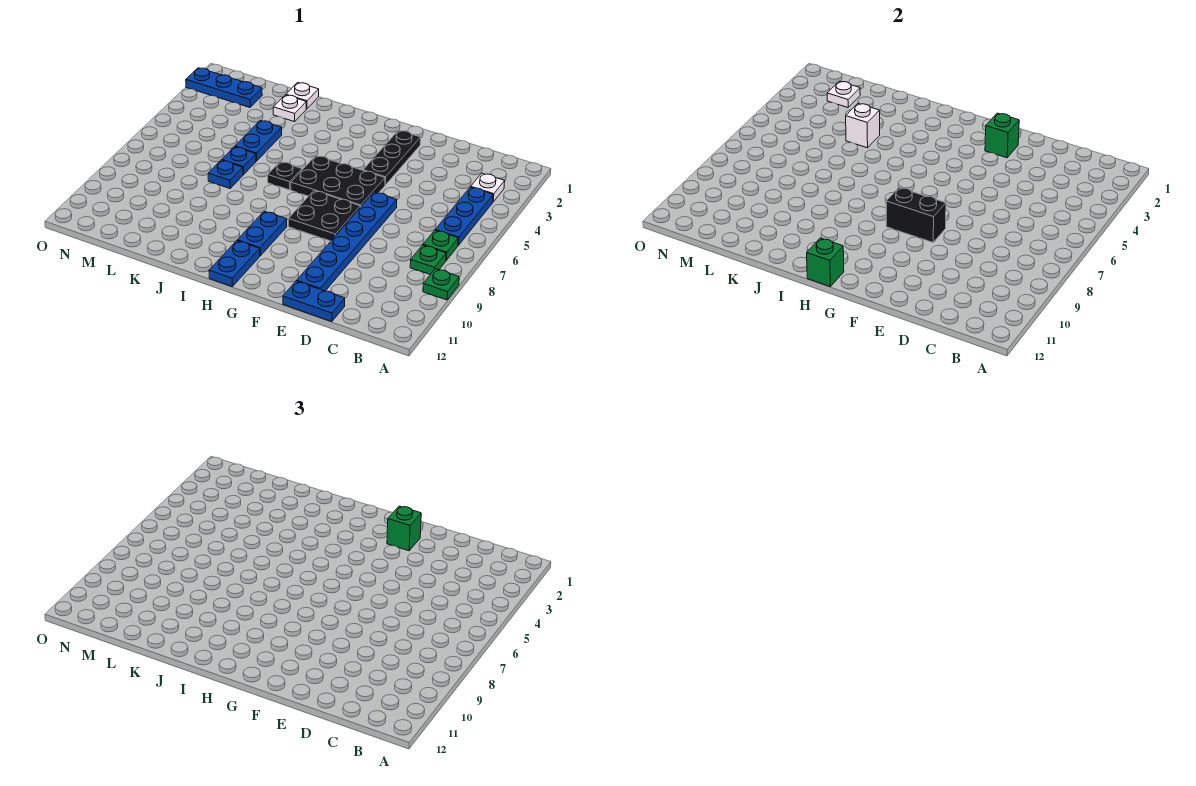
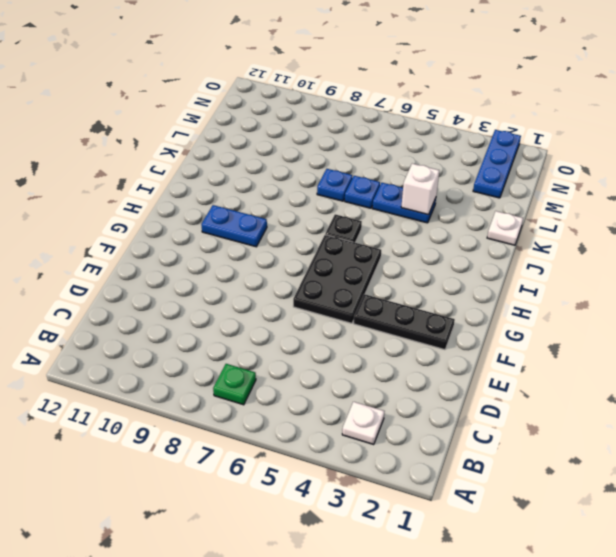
none -> green 1x1 plate [423,269,459,300]
none -> blue 1x3 plate [436,187,493,245]
none -> green 1x1 plate [410,245,446,274]

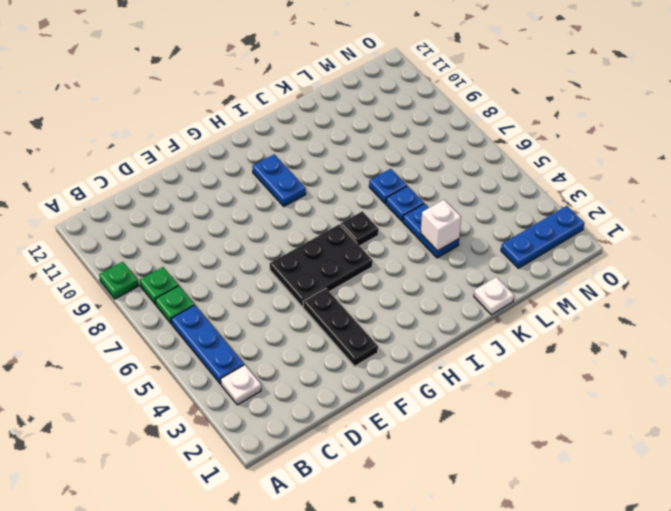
none -> blue 1x2 plate [283,281,345,322]
none -> blue 1x6 plate [297,192,397,291]
none -> black 2x2 plate [288,191,360,241]

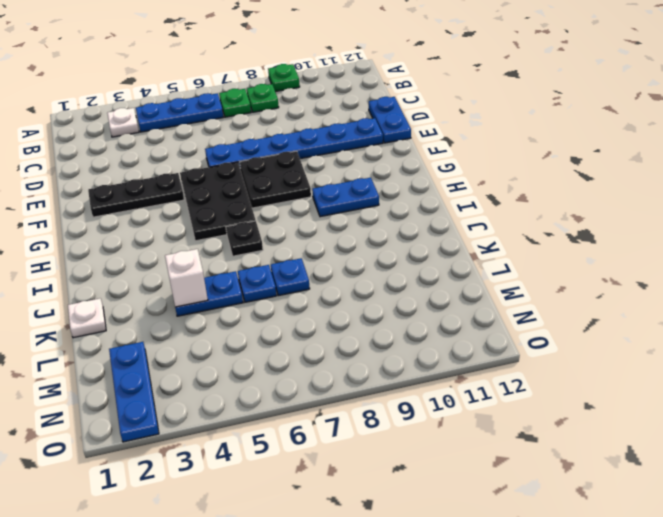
none -> blue 1x2 plate [209,241,260,286]
none -> white 1x1 plate [273,95,306,122]
none -> green 1x1 brick [985,113,1019,158]

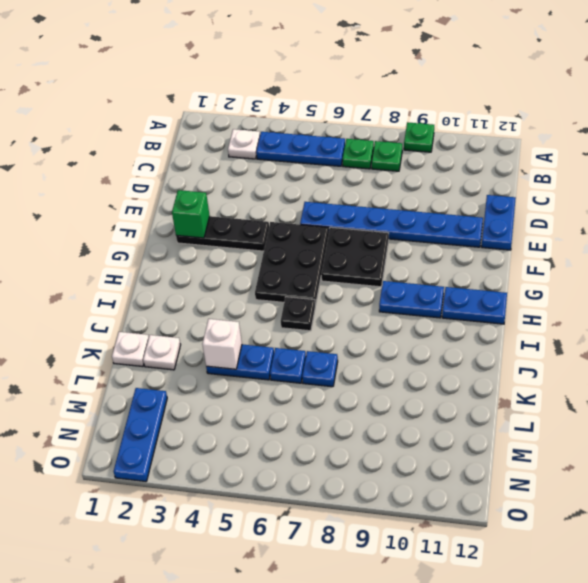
none -> black 1x2 brick [886,188,946,242]
none -> green 1x1 brick [807,238,844,286]
none -> white 1x1 plate [827,81,860,107]

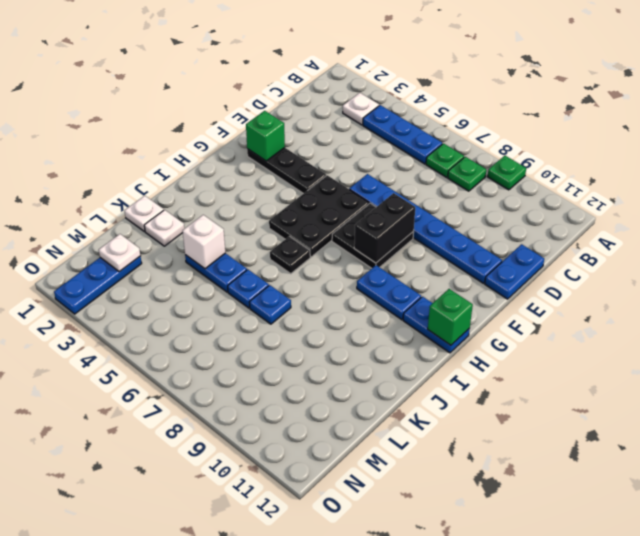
none -> green 1x1 brick [387,506,421,551]

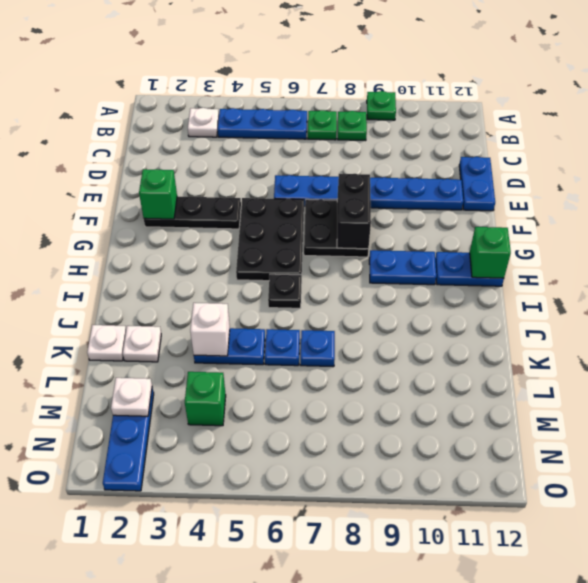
green 1x1 brick [185,372,226,426] -> green 1x1 brick moved to [387,506,421,551]

